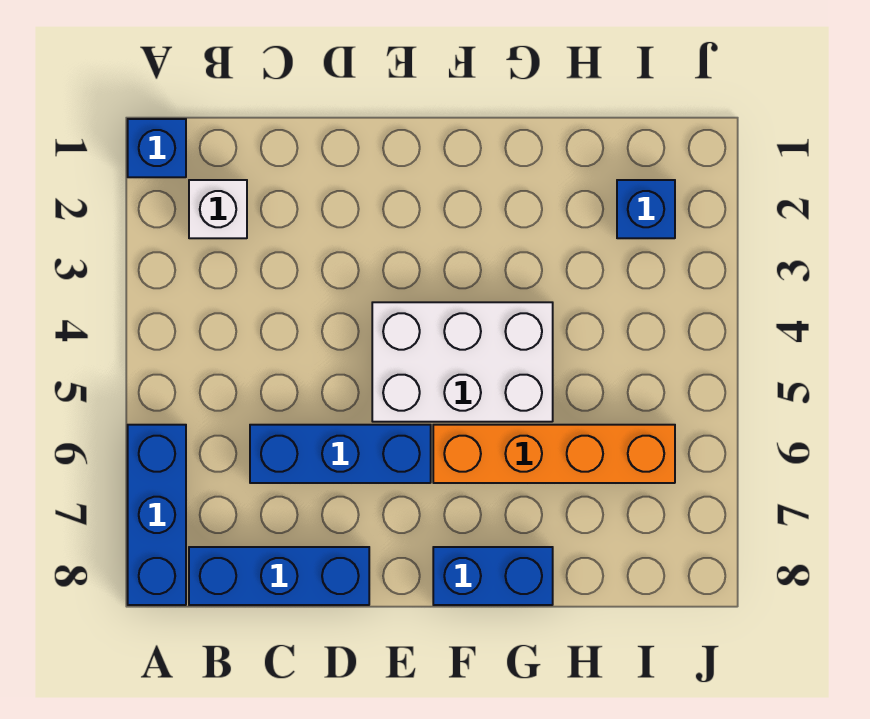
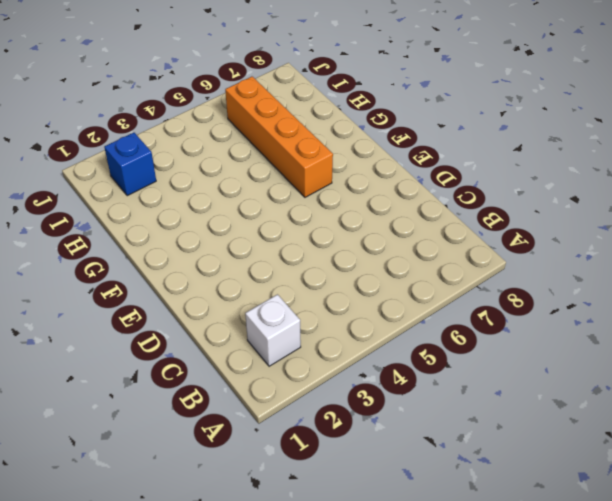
none -> blue 1x1 brick [128,119,186,177]
none -> blue 1x3 brick [128,425,186,605]

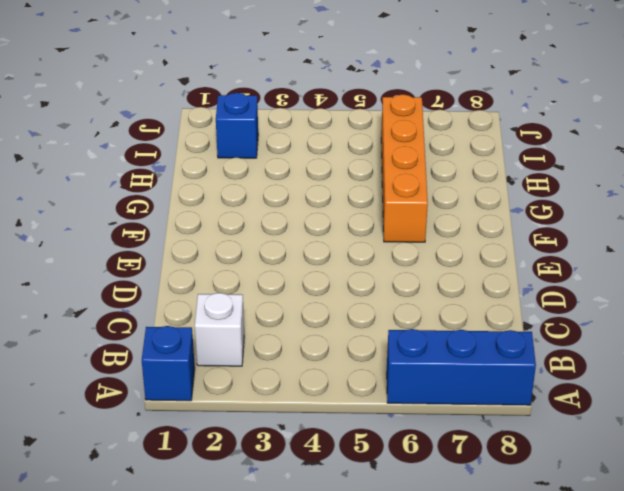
none -> blue 1x3 brick [189,547,369,605]
none -> blue 1x3 brick [250,425,431,483]

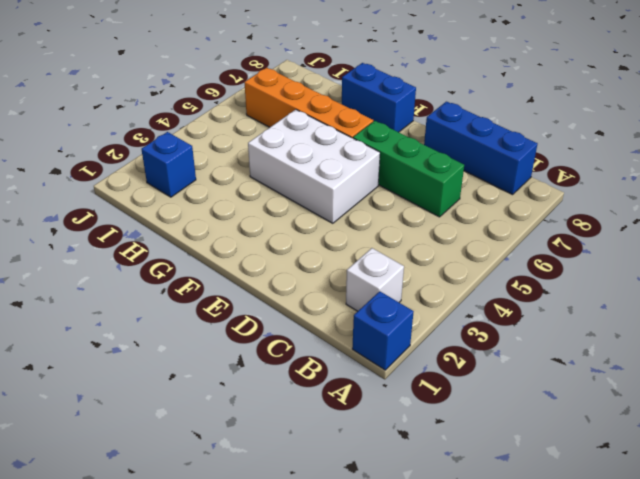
green 1x3 brick [353,121,464,217] -> blue 1x3 brick [250,425,431,483]
none -> blue 1x3 brick [128,425,186,605]

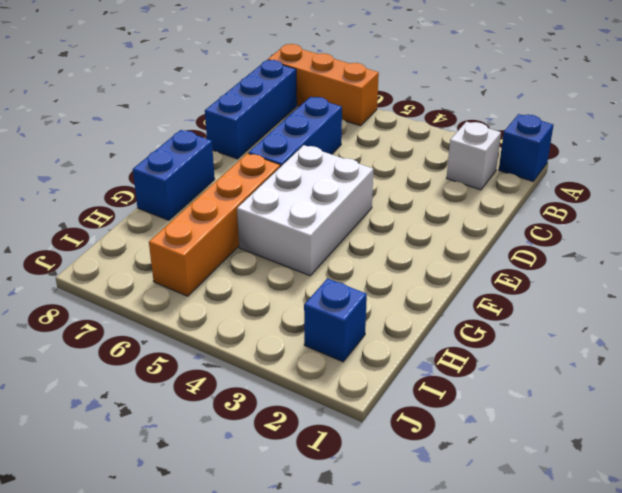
orange 1x3 brick [268,44,379,126] -> blue 1x3 brick [128,425,186,605]

